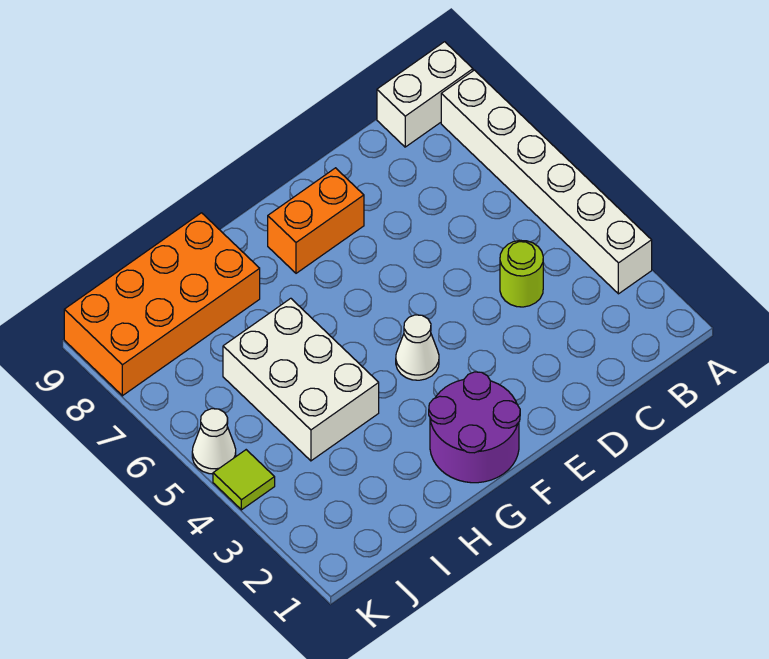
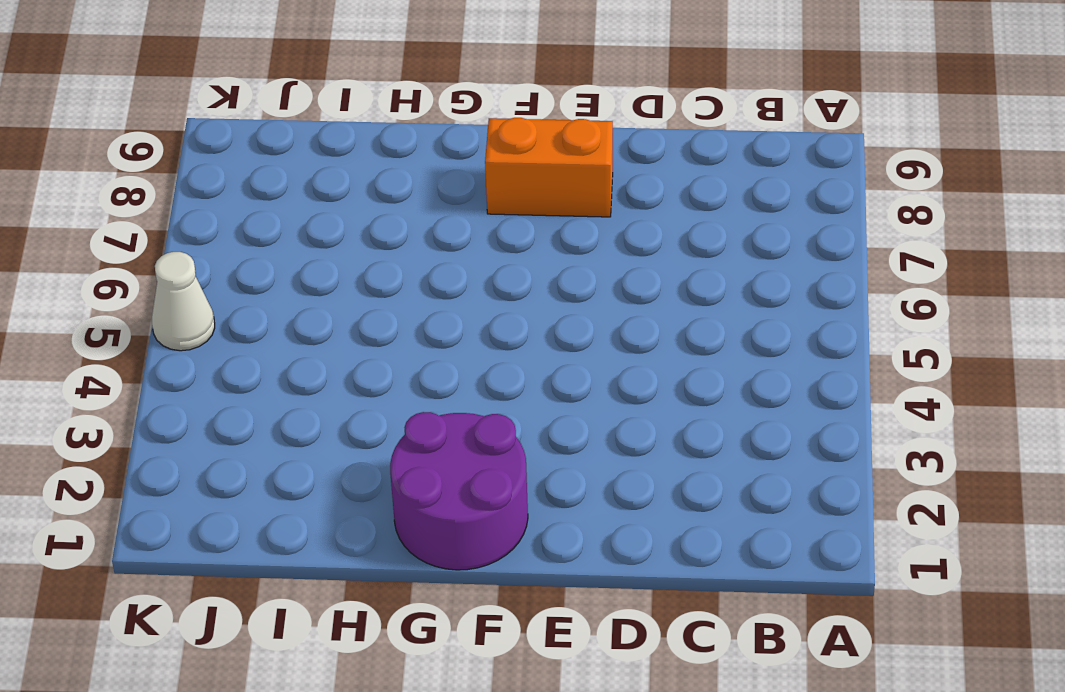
none -> white 1x6 brick [441,70,652,294]
none -> white 1x2 brick [377,42,473,147]

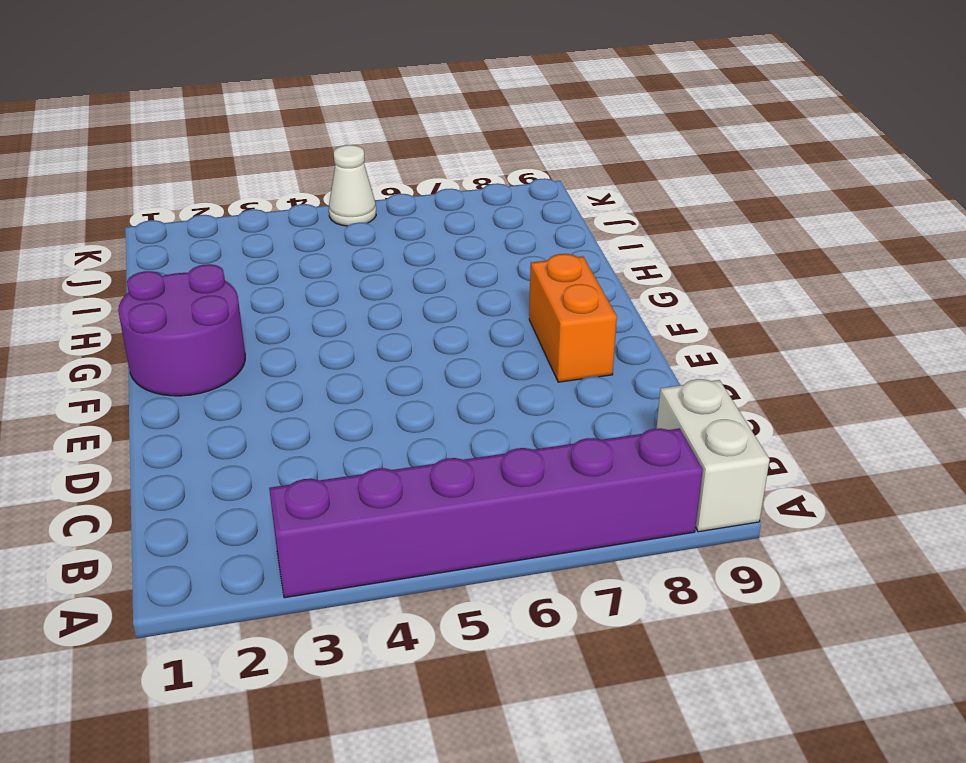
purple 1x6 brick [269,428,703,598] -> white 1x6 brick [441,70,652,294]
none -> lime 1x1 round brick [500,240,543,307]
none -> white 1x1 cone [396,315,439,380]

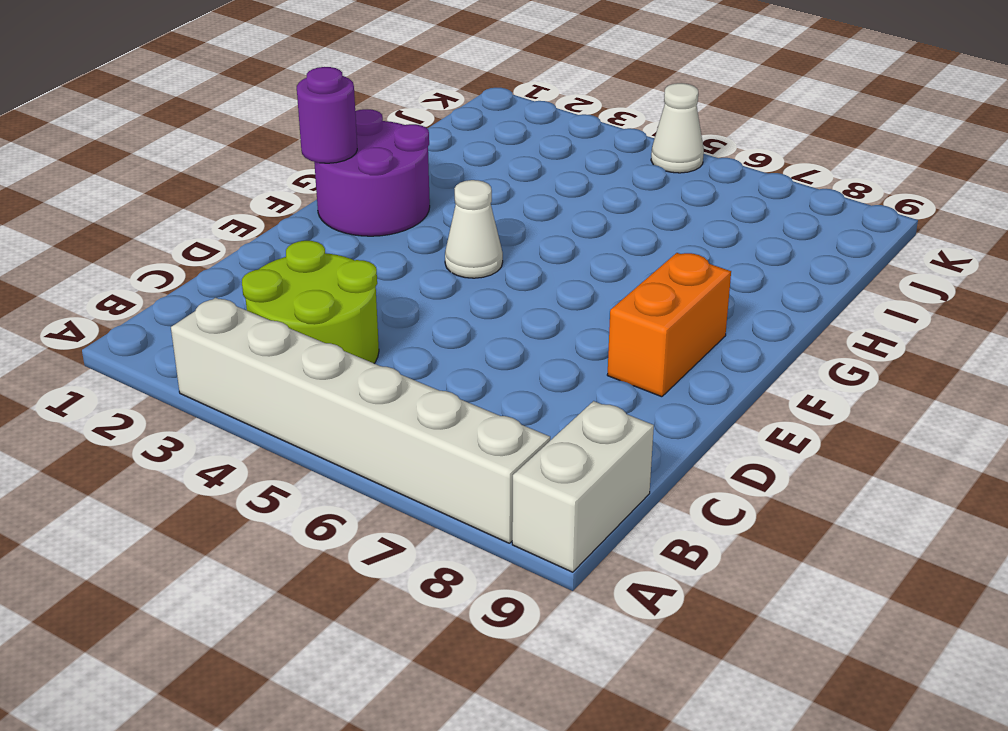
lime 2x2 round brick [242,241,379,363] -> lime 1x1 round brick [500,240,543,307]
purple 1x1 round brick [297,67,357,163] -> none
none -> white 2x3 brick [223,298,379,461]
none -> orange 2x4 brick [64,213,260,396]

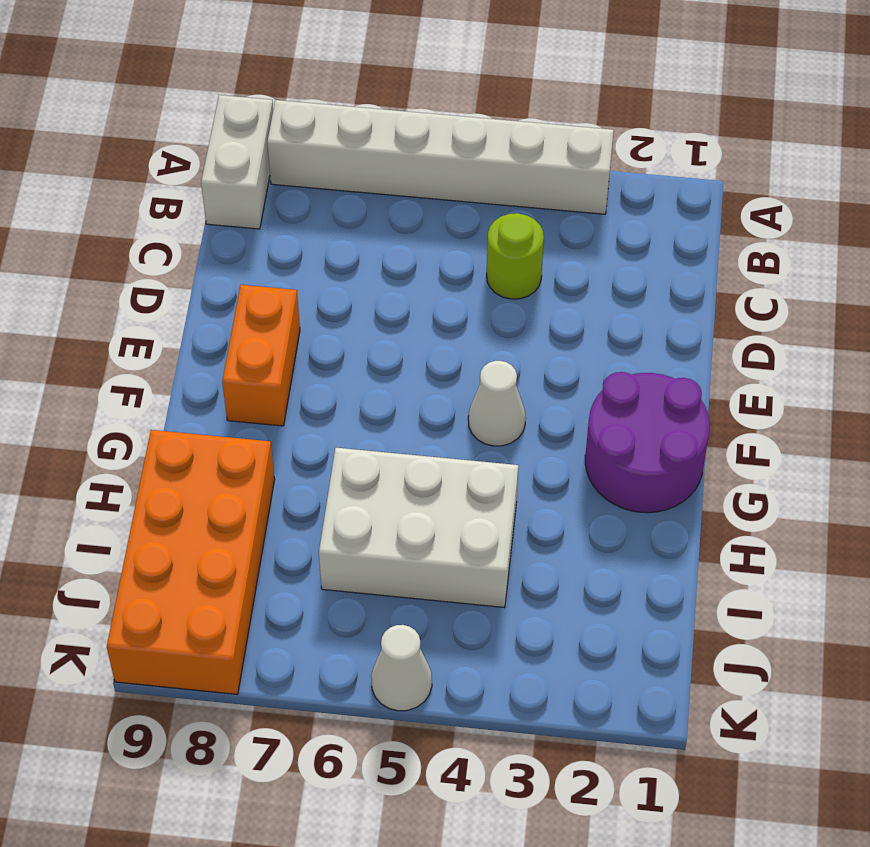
none -> lime 1x1 tile [213,450,275,510]

